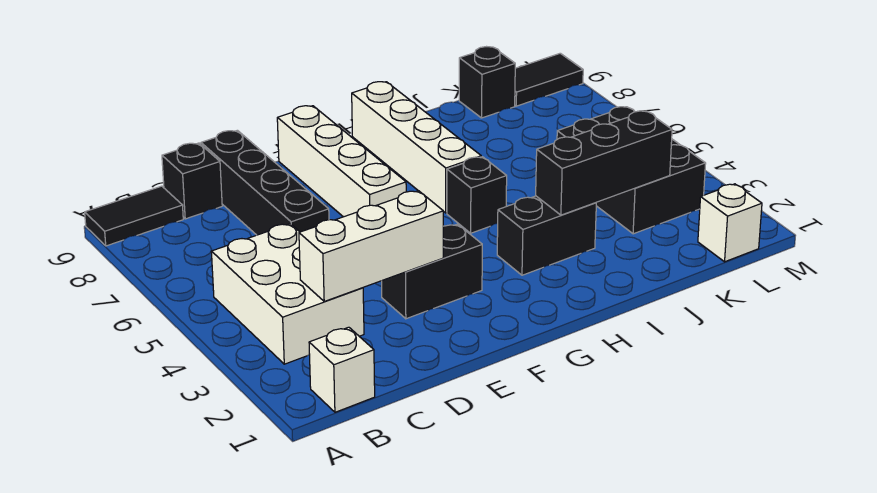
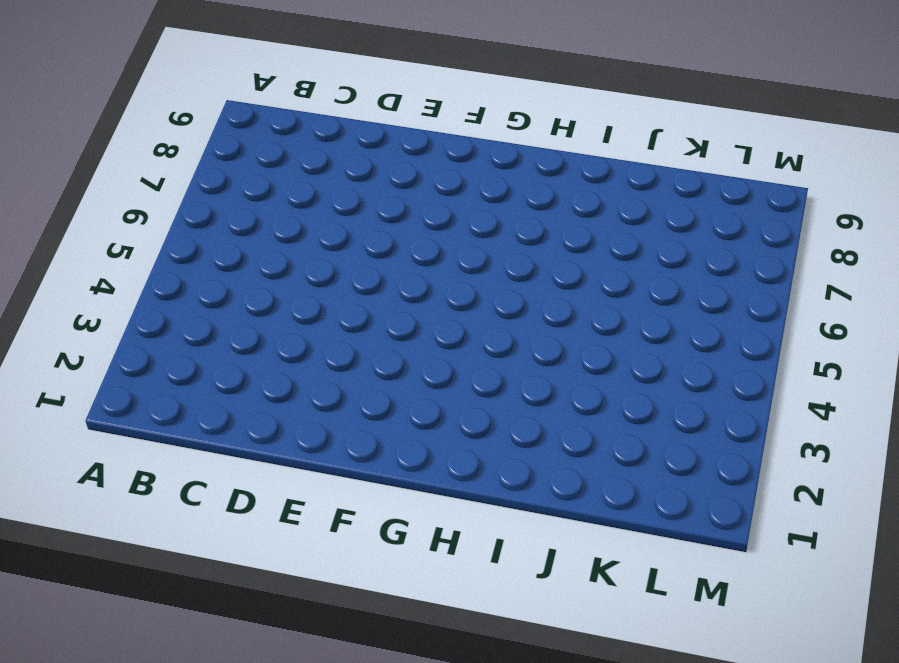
none -> black 1x2 tile [85,186,183,246]
none -> white 1x1 brick [309,327,375,412]
none -> white 2x3 brick [211,224,364,364]

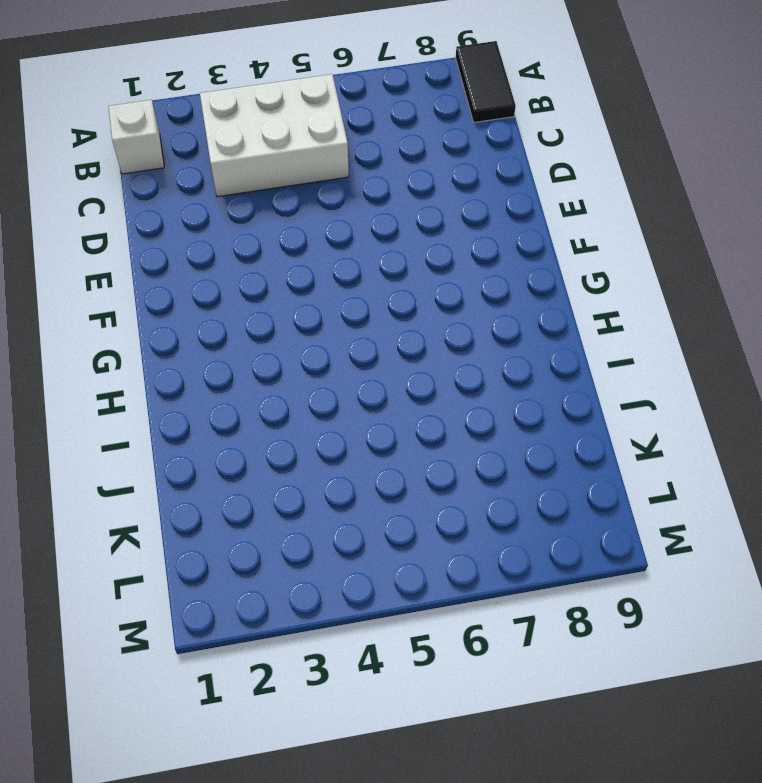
none -> black 1x1 brick [162,143,222,219]
none -> black 1x4 brick [201,130,329,235]
none -> black 1x2 brick [382,224,482,319]

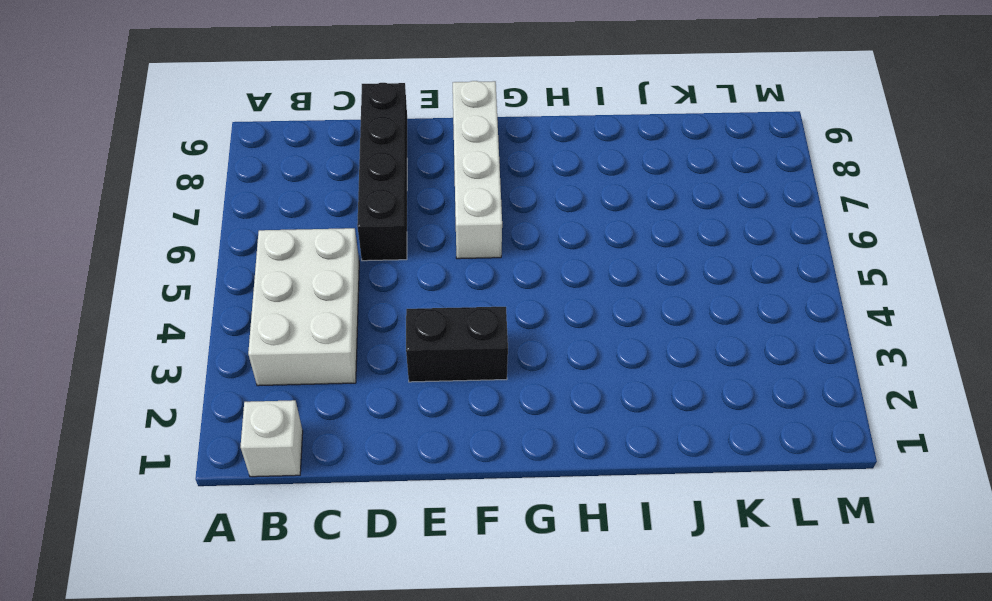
none -> black 1x2 tile [85,186,183,246]
none -> black 1x1 brick [162,143,222,219]
none -> black 1x2 brick [497,196,596,275]

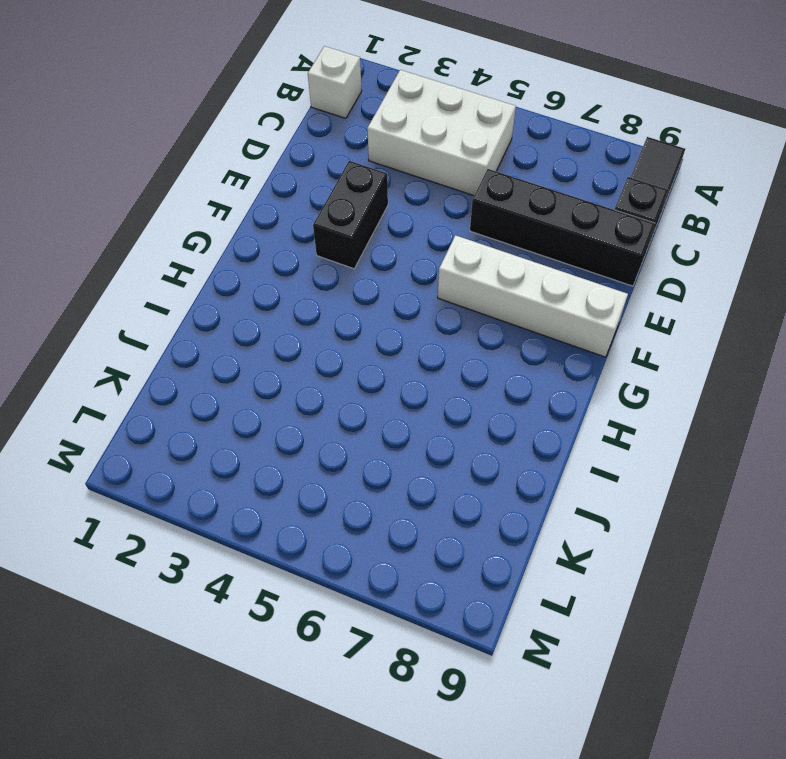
none -> black 1x2 brick [497,196,596,275]
none -> black 1x1 brick [447,157,507,233]
none -> white 1x4 brick [352,82,481,213]

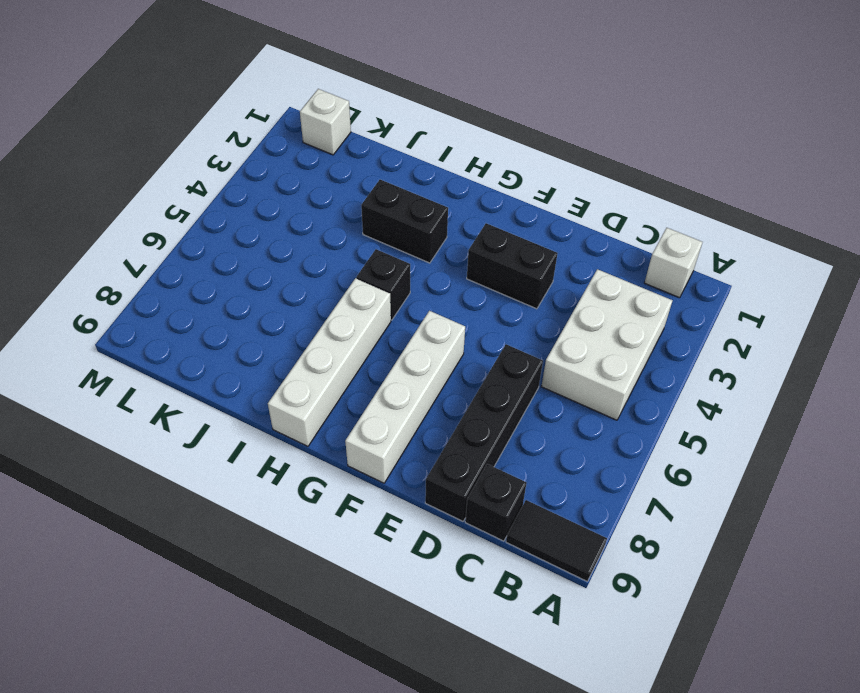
none -> black 2x3 brick [557,107,706,234]
none -> black 1x1 brick [459,47,515,118]
none -> black 1x2 tile [515,53,583,106]

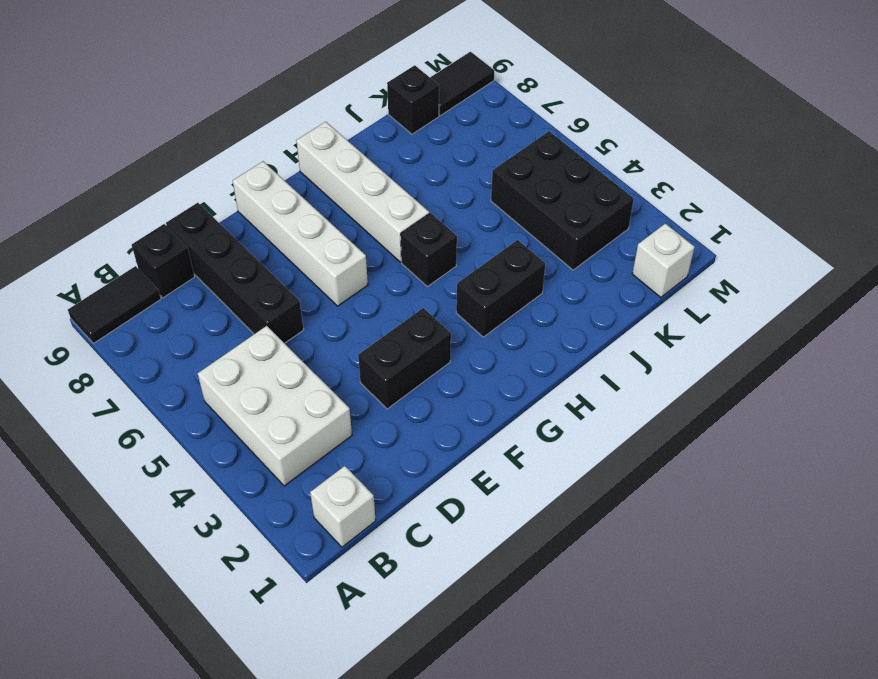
none -> white 1x3 brick [299,191,443,301]
none -> black 1x3 brick [536,111,672,215]

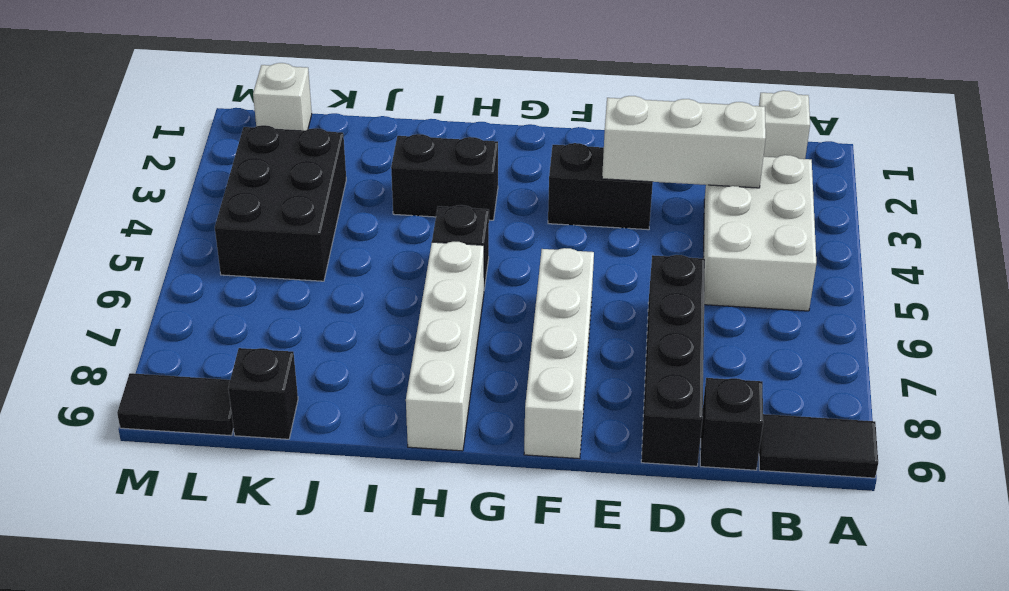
none -> black 1x3 brick [536,111,672,215]

